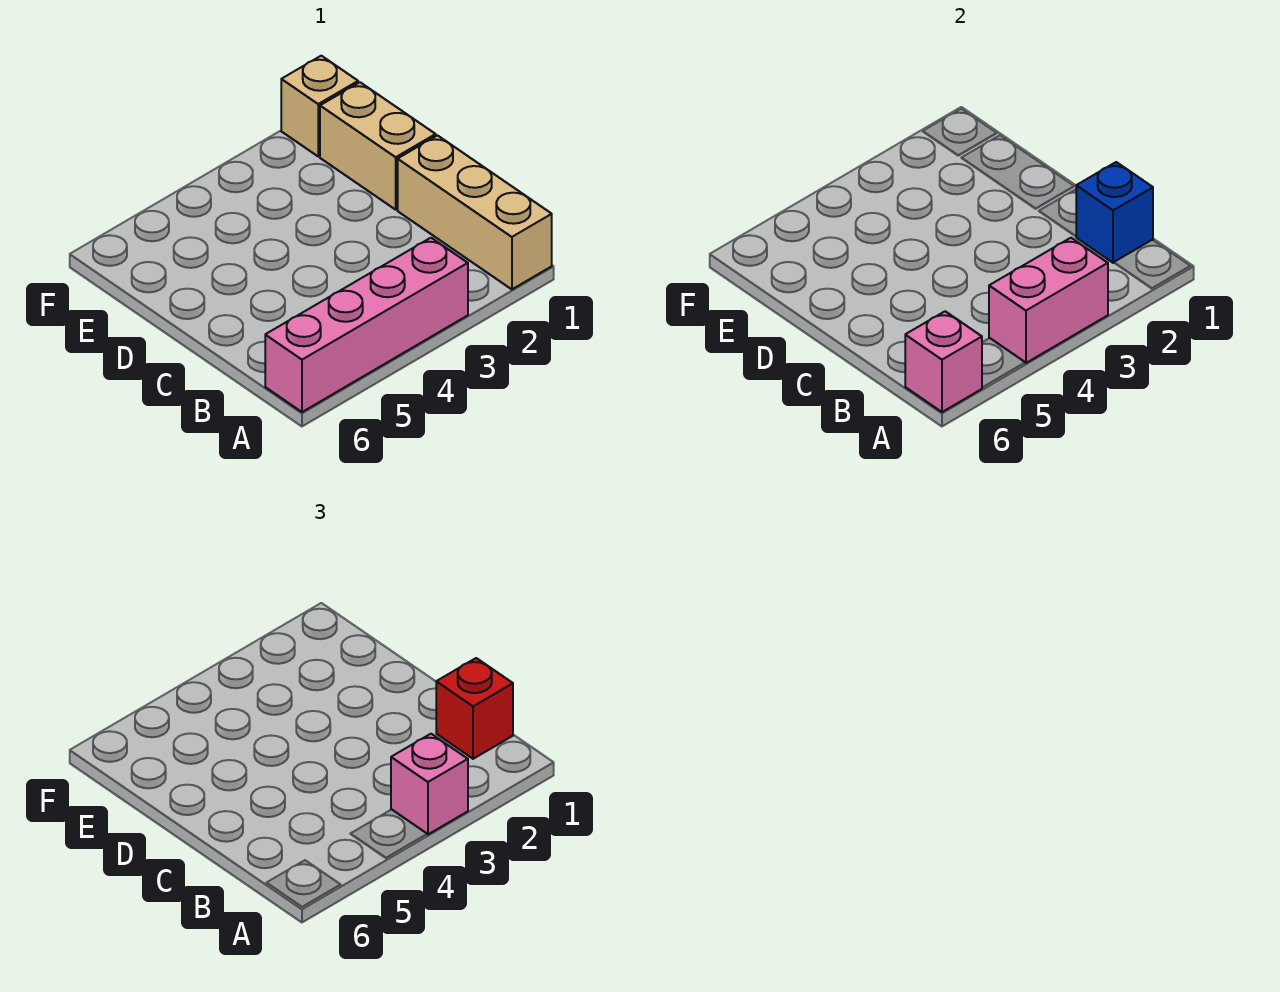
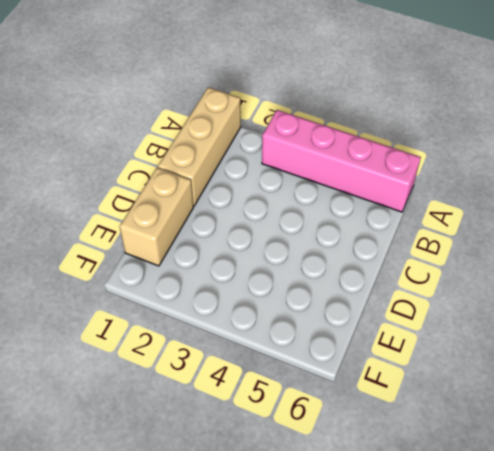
none -> tan 1x1 brick [281,56,358,156]
none -> pink 1x2 brick [989,238,1108,363]

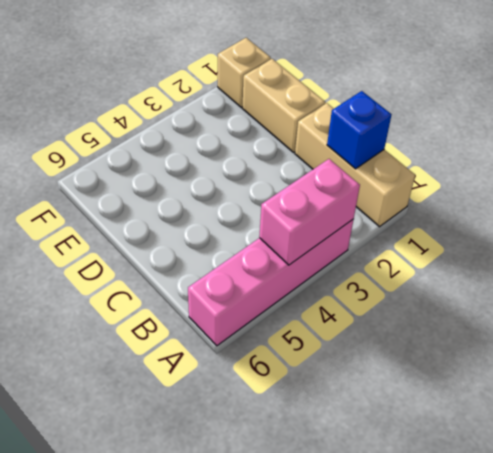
none -> pink 1x1 brick [905,311,982,412]
none -> pink 1x1 brick [391,734,468,834]

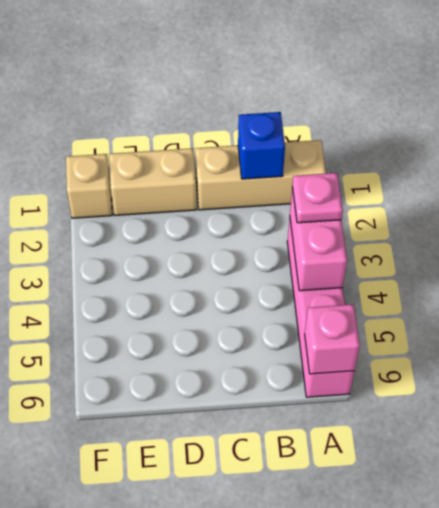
pink 1x1 plate [292,173,343,223] -> pink 1x1 brick [391,734,468,834]
none -> red 1x1 brick [436,658,513,759]

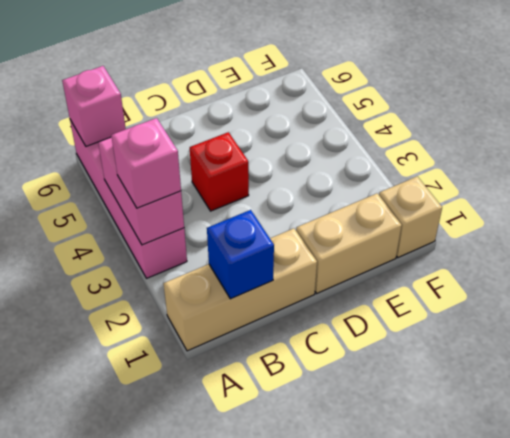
red 1x1 brick [190,132,249,211] -> red 1x1 brick moved to [436,658,513,759]

